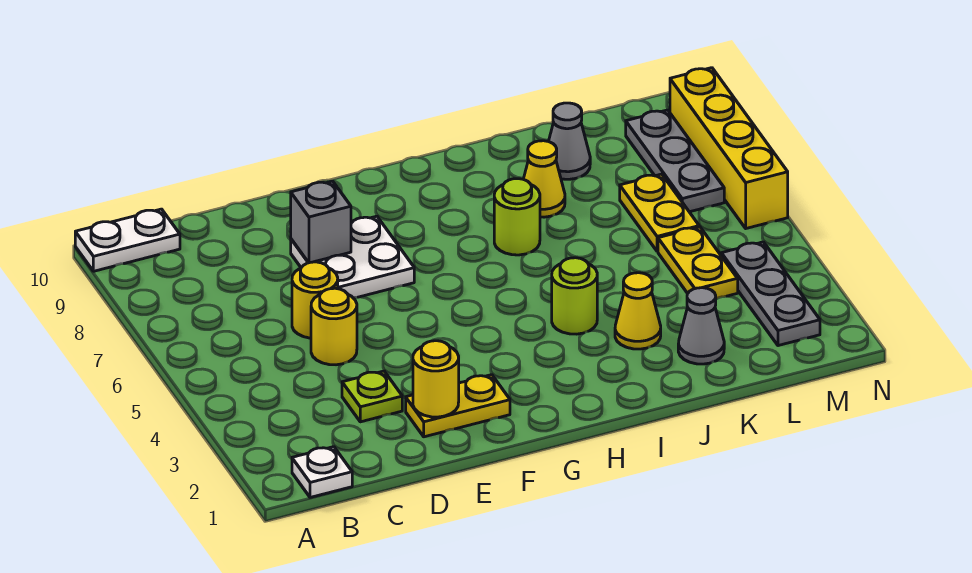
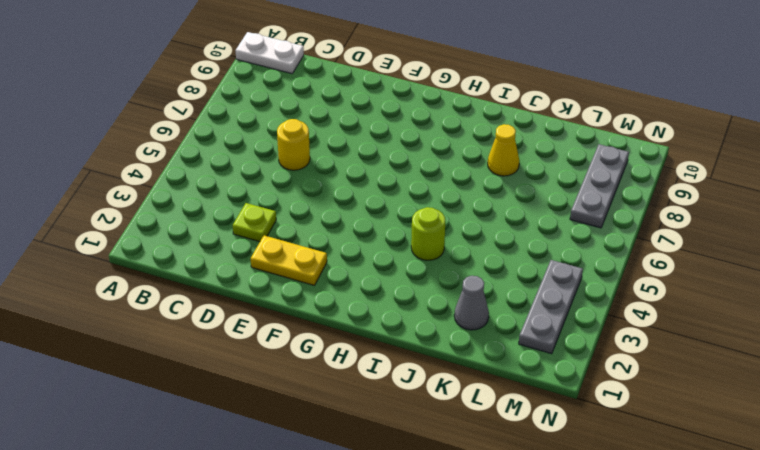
none -> white 1x1 plate [292,447,352,497]
none -> yellow 1x1 round brick [311,288,357,365]
none -> white 2x2 plate [291,216,414,298]

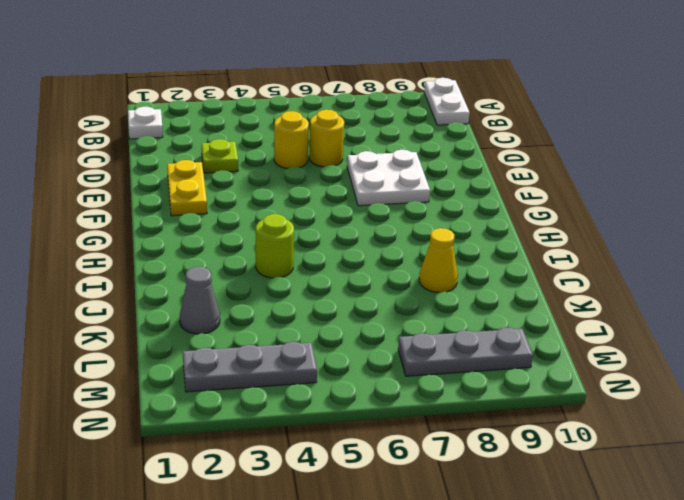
none -> lime 1x1 round brick [494,179,540,255]
none -> yellow 1x1 cone [615,273,661,349]
none -> grey 1x1 cone [548,103,590,179]

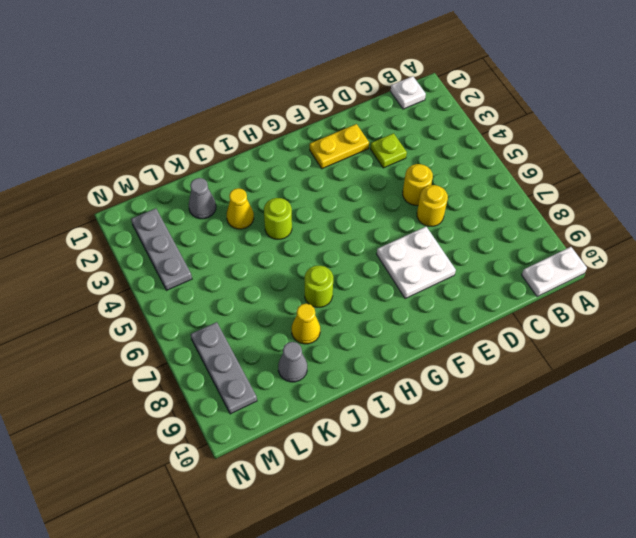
none -> yellow 1x2 plate [658,227,738,299]
none -> yellow 1x2 plate [620,174,699,251]
none -> yellow 1x4 brick [670,68,788,228]

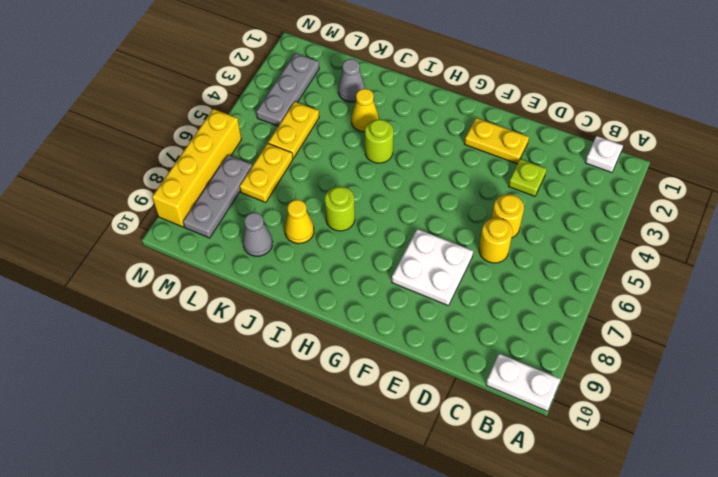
none -> yellow 1x1 round brick [413,341,459,417]
none -> grey 1x1 brick [291,181,351,263]

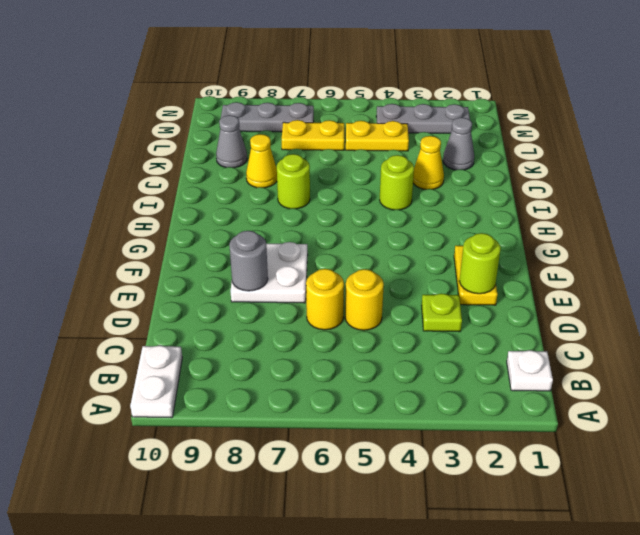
lime 1x1 round brick [459,233,501,294] -> yellow 1x1 round brick [413,341,459,417]
grey 1x1 round brick [229,231,268,291] -> grey 1x1 brick [291,181,351,263]
none -> yellow 1x4 brick [670,68,788,228]

